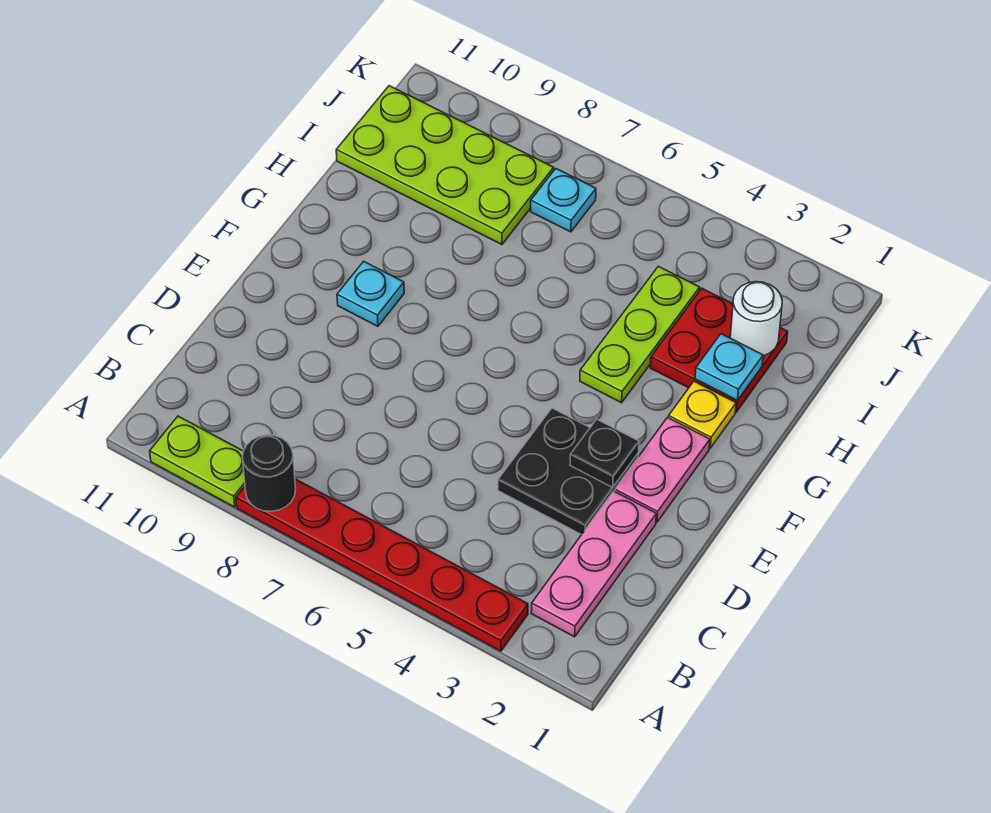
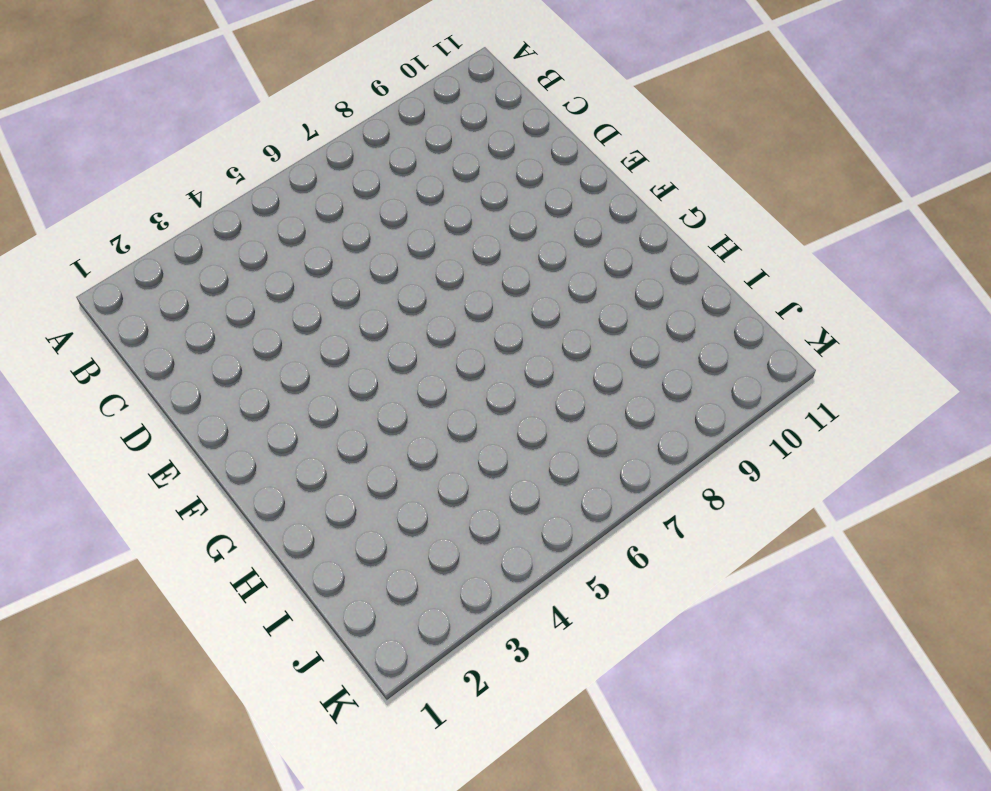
none -> red 1x6 plate [236,479,528,651]
none -> lime 1x2 plate [150,416,245,507]
none -> pink 1x3 plate [531,491,656,637]

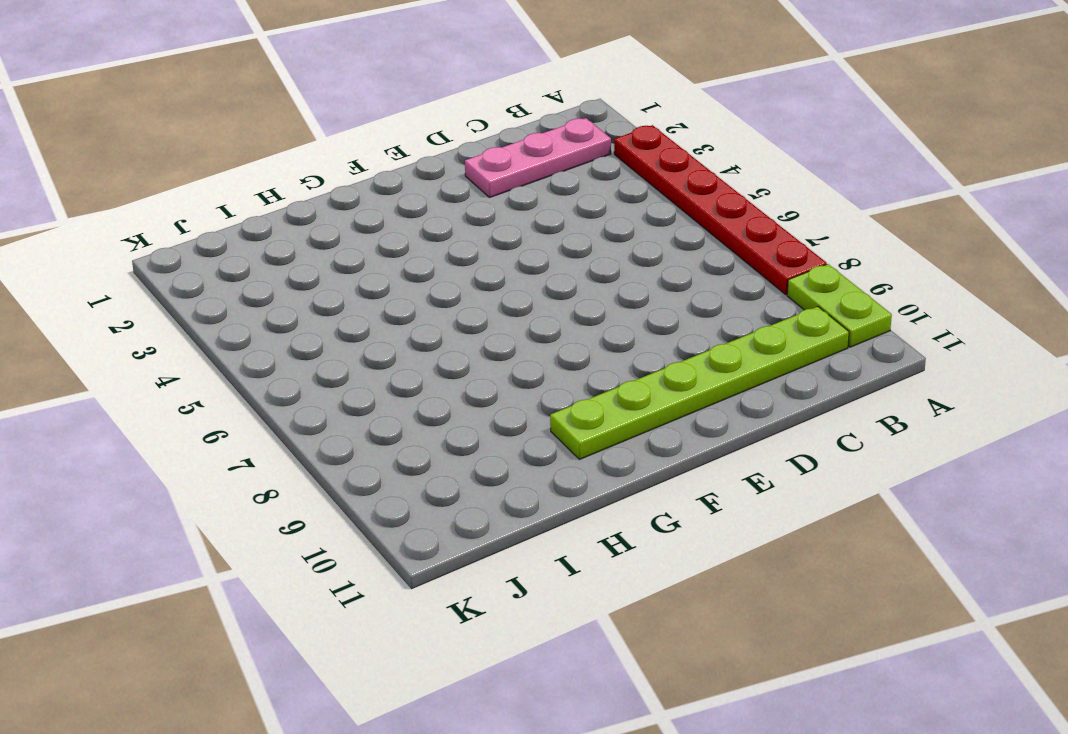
lime 1x6 plate [550,307,849,460] -> none
none -> black 2x2 plate [498,408,638,535]
none -> pink 1x2 plate [615,417,710,522]
none -> cyan 1x1 plate [337,261,404,326]

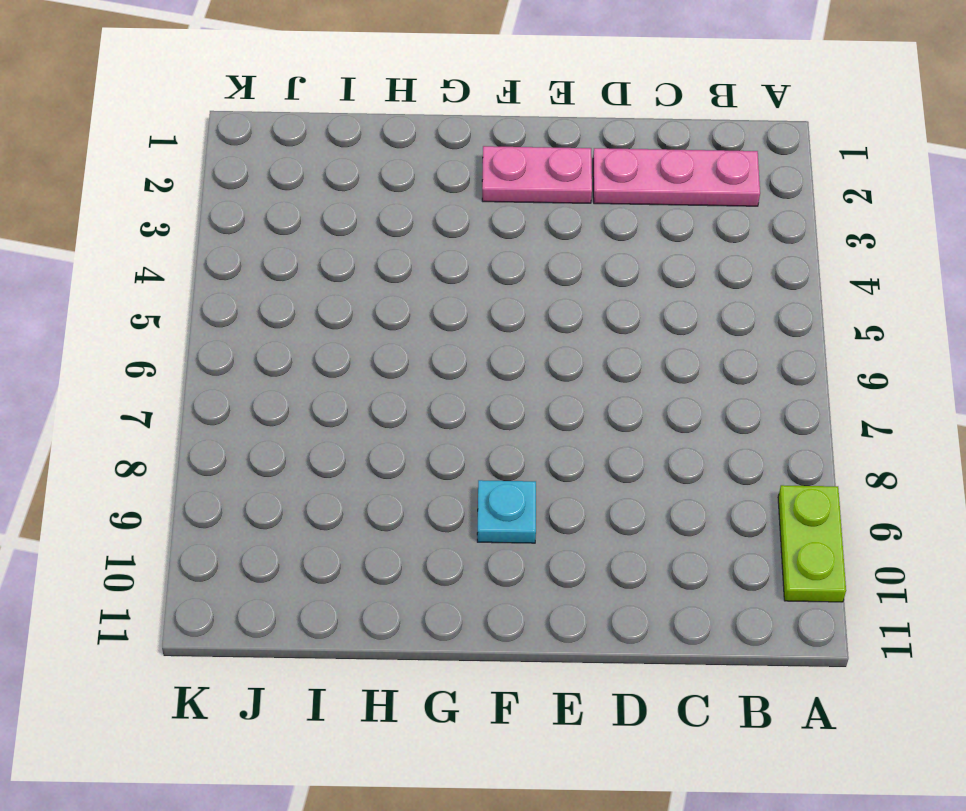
none -> red 1x6 plate [236,479,528,651]
none -> black 2x2 plate [498,408,638,535]
none -> yellow 1x1 plate [669,381,736,448]

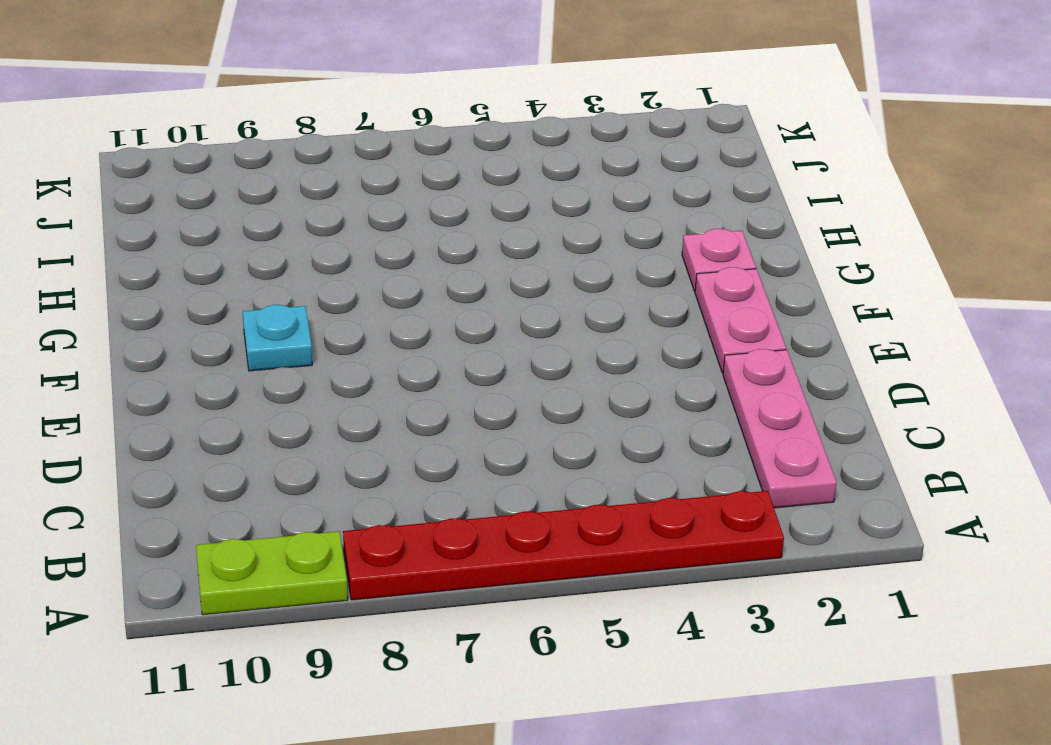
pink 1x1 plate [682,229,756,291] -> yellow 1x1 plate [669,381,736,448]
none -> black 2x2 plate [498,408,638,535]
none -> lime 1x3 plate [580,266,700,403]
none -> red 2x2 plate [650,288,788,412]

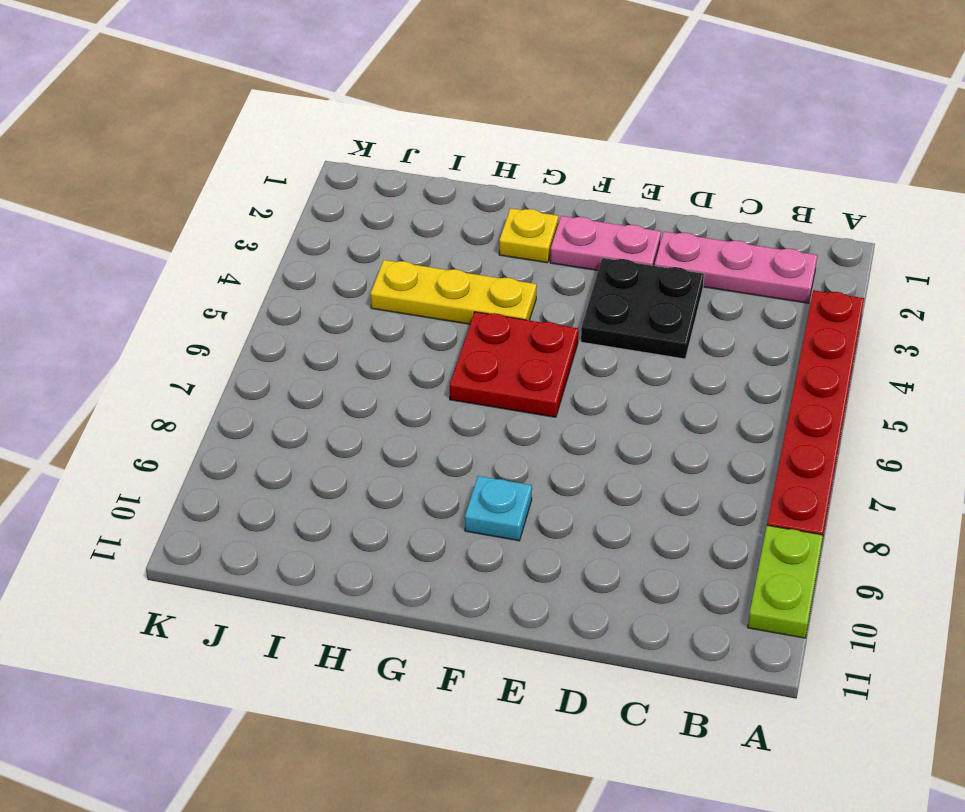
red 2x2 plate [450,312,578,417] -> red 2x2 plate moved to [650,288,788,412]
yellow 1x3 plate [370,260,537,324] -> lime 1x3 plate [580,266,700,403]
none -> lime 2x4 plate [336,86,554,244]
none -> cyan 1x1 plate [531,169,596,232]
none -> black 1x1 round brick [242,435,296,512]

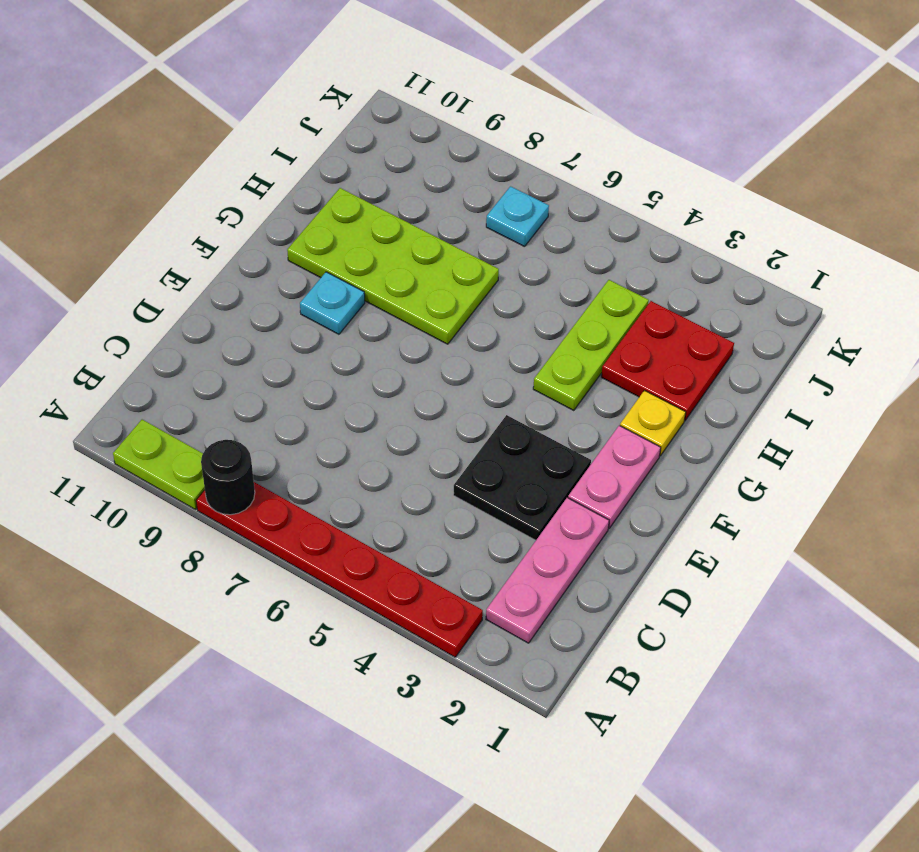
lime 2x4 plate [287,188,499,344] -> lime 2x4 plate moved to [336,86,554,244]
none -> black 1x1 plate [570,419,639,488]
none -> cyan 1x1 plate [695,334,763,401]
none -> white 1x1 round brick [730,282,782,356]

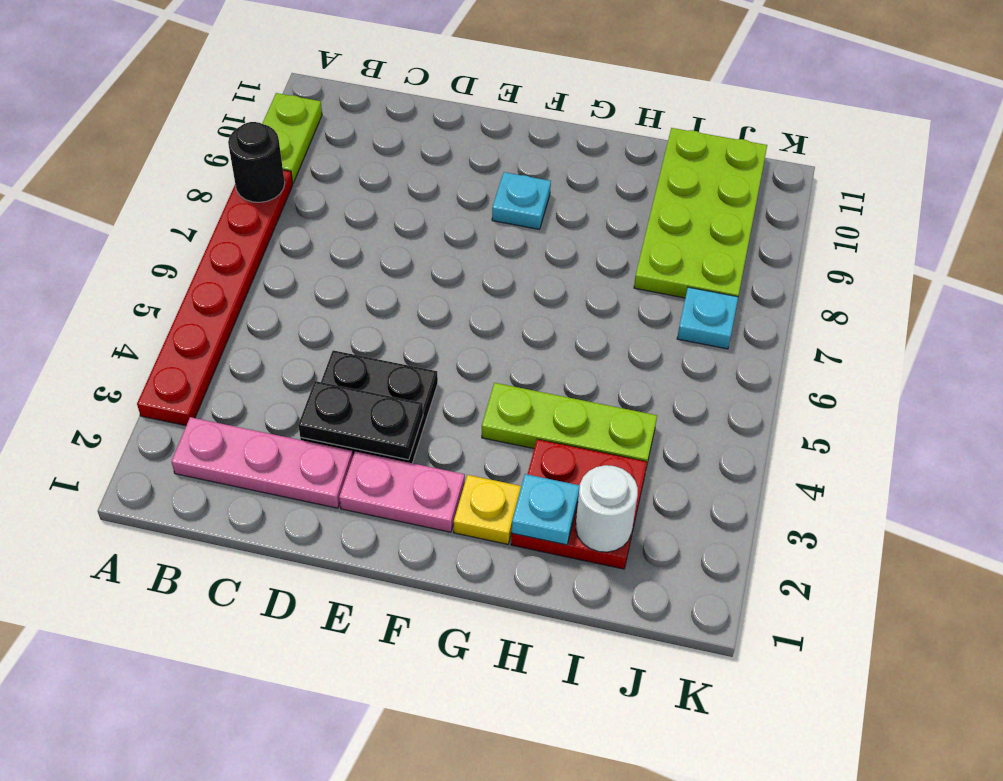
black 1x2 plate [298,381,423,460] -> black 1x1 plate [570,419,639,488]

